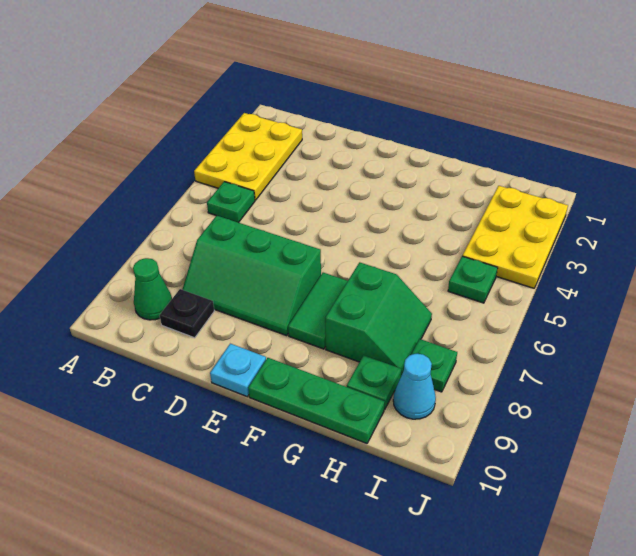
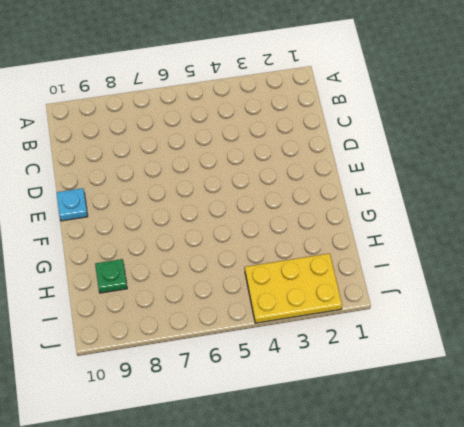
none -> yellow 2x3 plate [194,113,302,200]
none -> green 1x1 plate [207,182,255,222]
none -> green 1x1 cone [133,258,172,320]

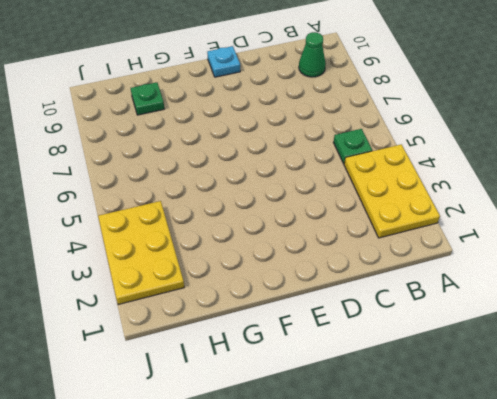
none -> green 2x3 slope [182,216,321,335]
none -> black 1x1 plate [160,289,214,338]
none -> green 1x2 tile [288,273,348,349]

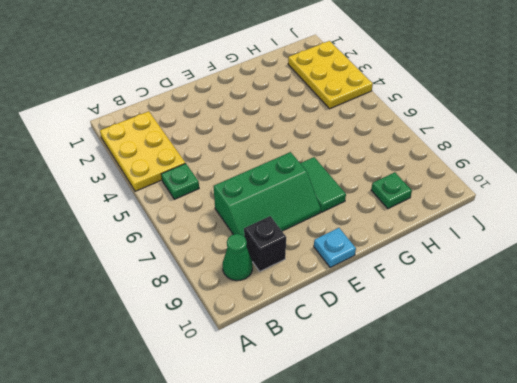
black 1x1 brick [244,216,286,271] -> black 1x1 plate [160,289,214,338]
none -> green 1x3 plate [248,358,385,443]
none -> green 2x2 slope [325,262,432,376]
none -> green 1x1 plate [448,256,497,303]

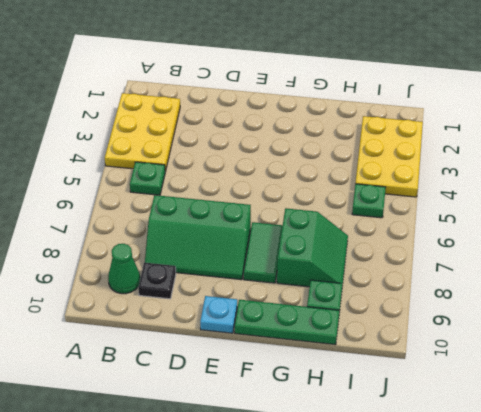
none -> green 1x1 plate [411,339,457,392]
none -> cyan 1x1 cone [393,354,436,419]

